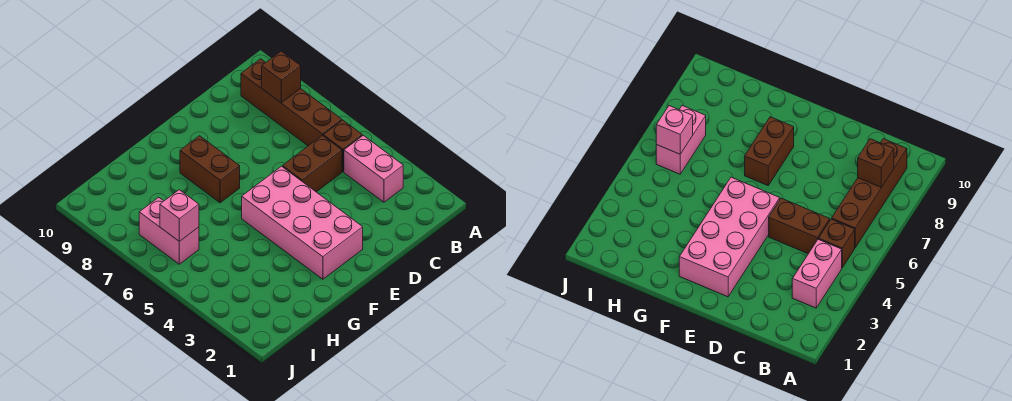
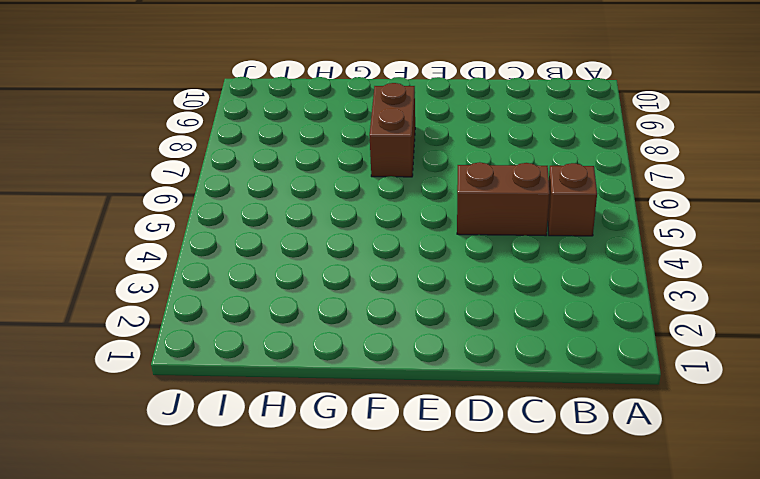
none -> pink 1x2 brick [344,135,403,202]
none -> brown 1x4 brick [241,59,342,146]

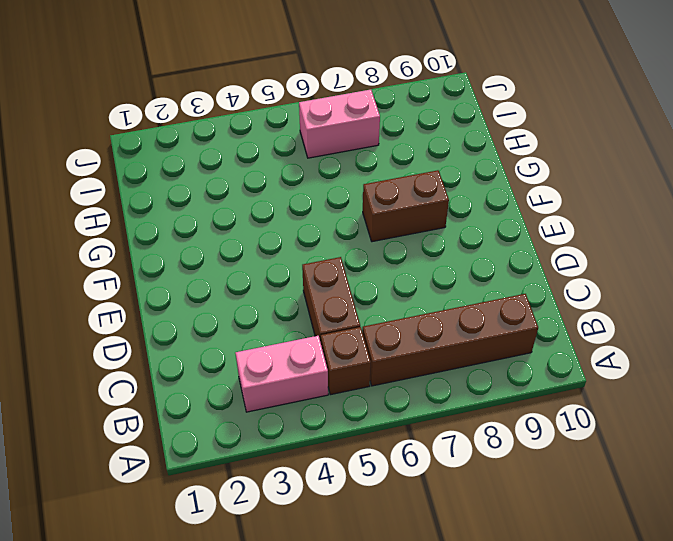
none -> pink 2x4 brick [242,166,363,279]
none -> brown 1x1 brick [262,51,301,103]

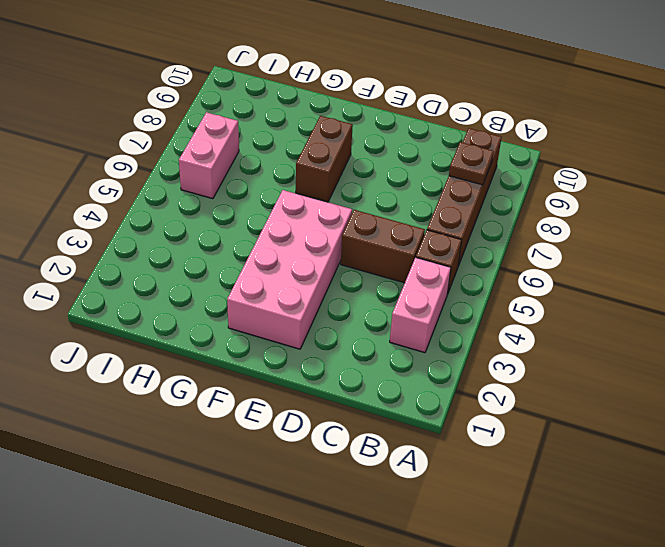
brown 1x1 plate [449,142,494,185] -> brown 1x1 brick [262,51,301,103]
none -> pink 1x1 brick [160,190,199,241]

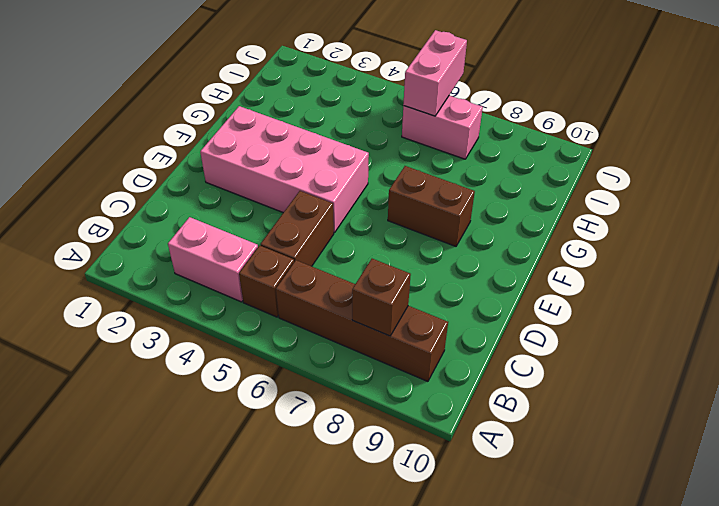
pink 1x2 brick [403,30,467,116] -> pink 1x1 brick [160,190,199,241]

